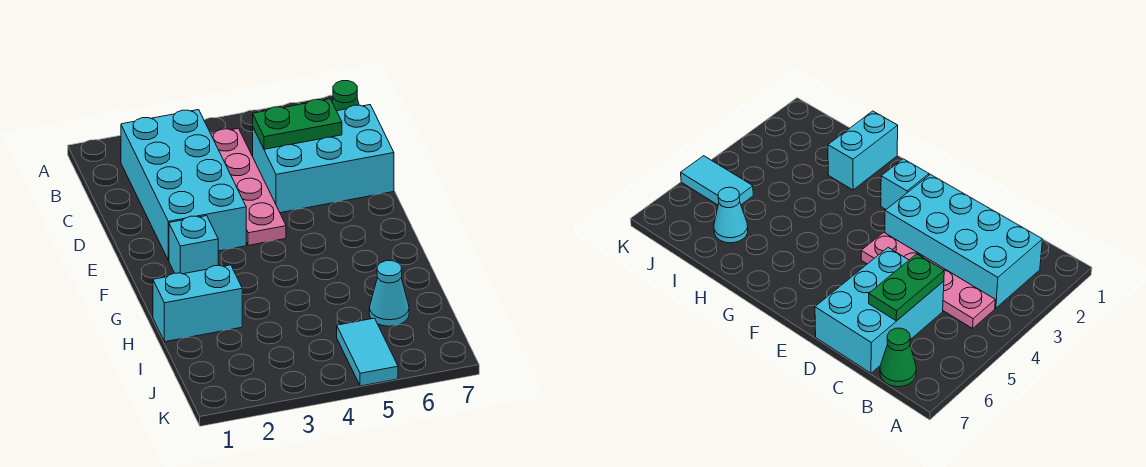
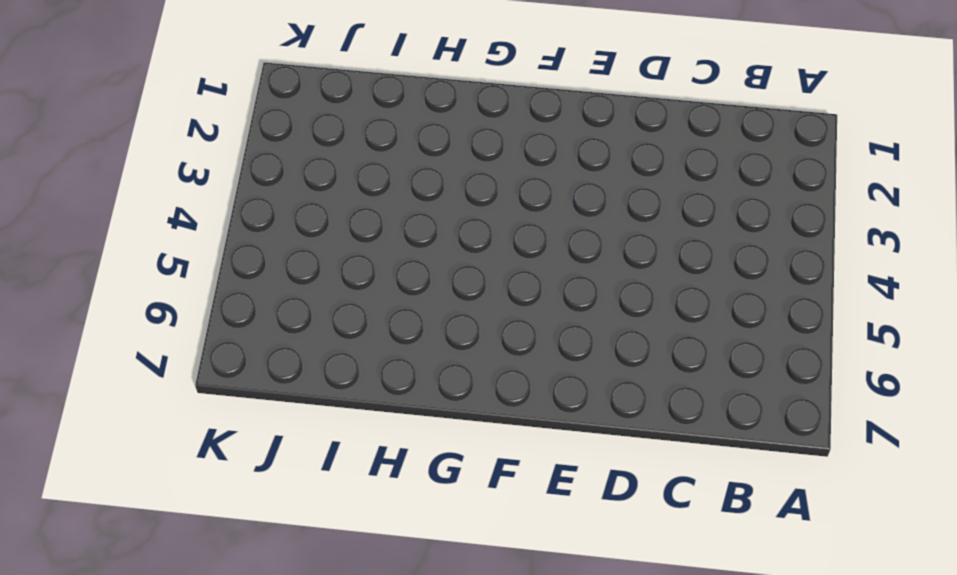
none -> cyan 2x4 brick [121,110,246,260]
none -> pink 1x4 plate [211,128,286,245]

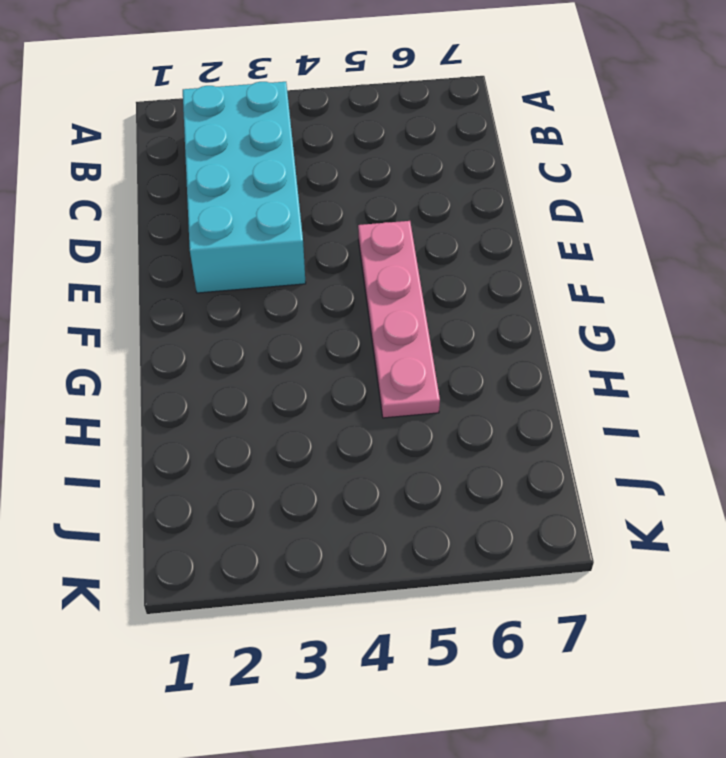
pink 1x4 plate [358,221,440,418] -> pink 1x4 plate moved to [211,128,286,245]
none -> green 1x1 cone [332,81,359,111]
none -> cyan 2x3 brick [253,105,394,213]

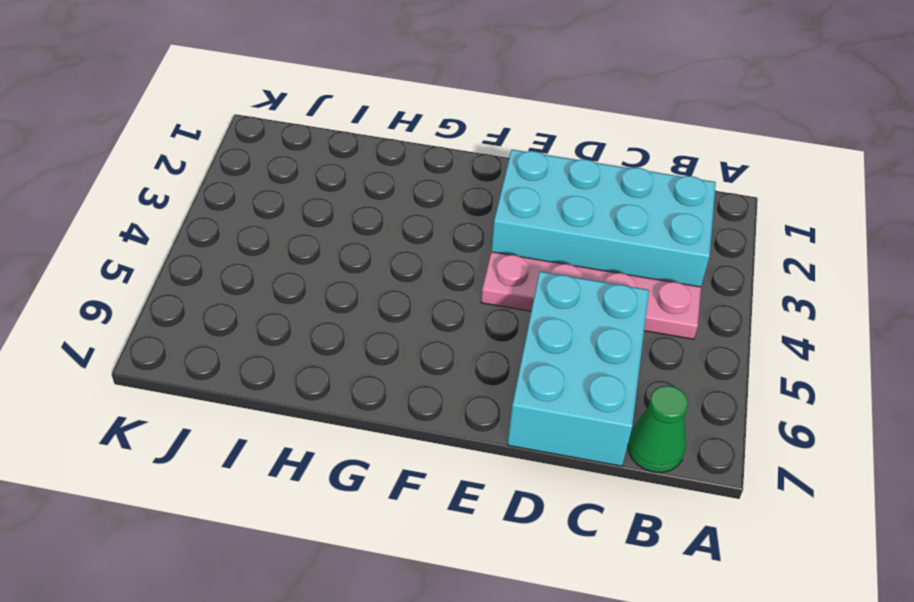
none -> cyan 1x1 brick [169,216,218,274]
none -> cyan 1x2 brick [153,265,242,342]

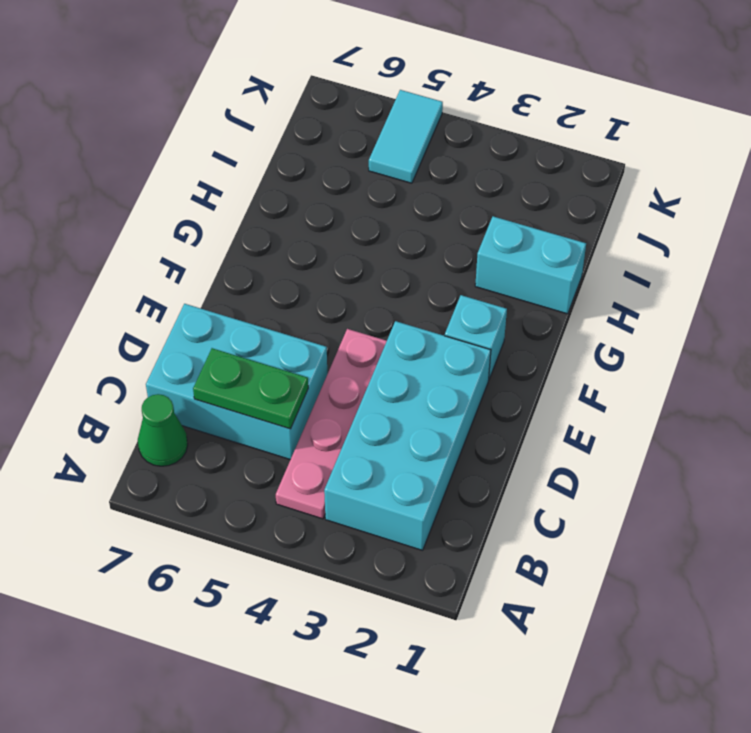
none -> cyan 1x1 cone [369,261,409,326]

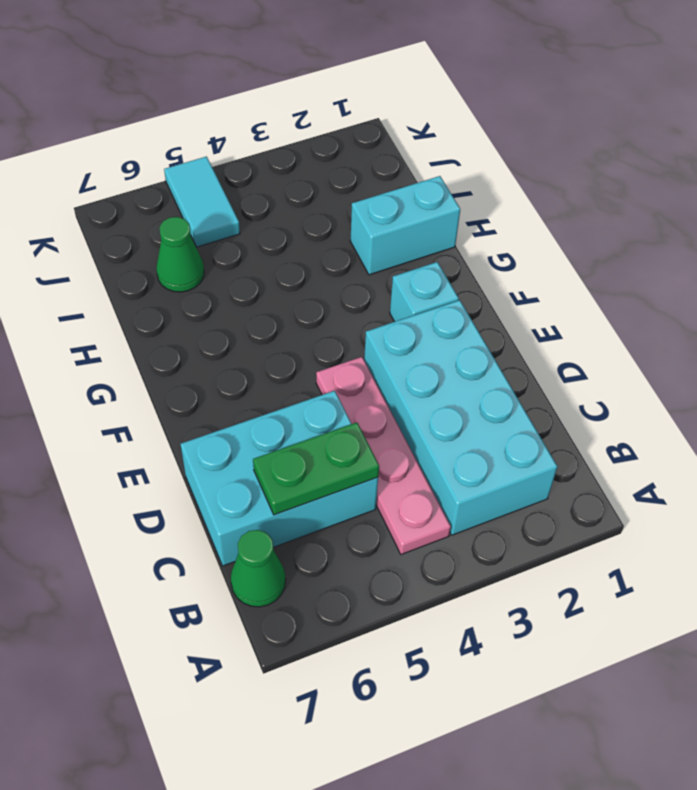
green 1x1 cone [156,217,204,292] -> cyan 1x1 cone [369,261,409,326]

